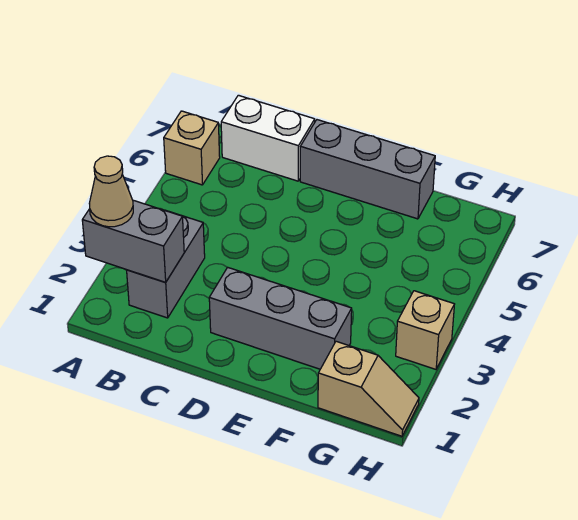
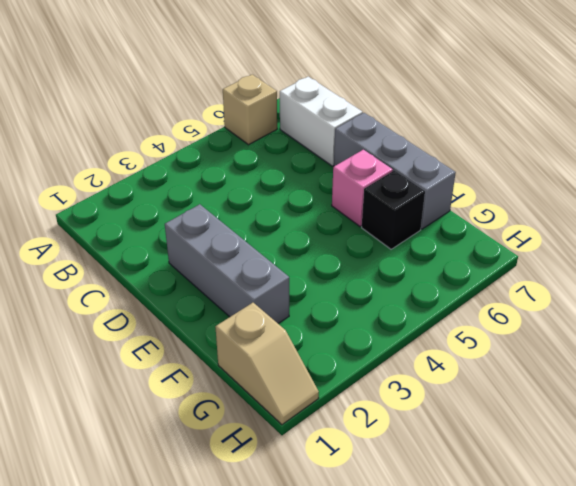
pink 1x1 brick [332,150,393,226] -> none
black 1x1 brick [362,171,425,249] -> none
none -> grey 1x2 brick [127,210,205,318]
none -> tan 1x1 brick [396,291,454,369]

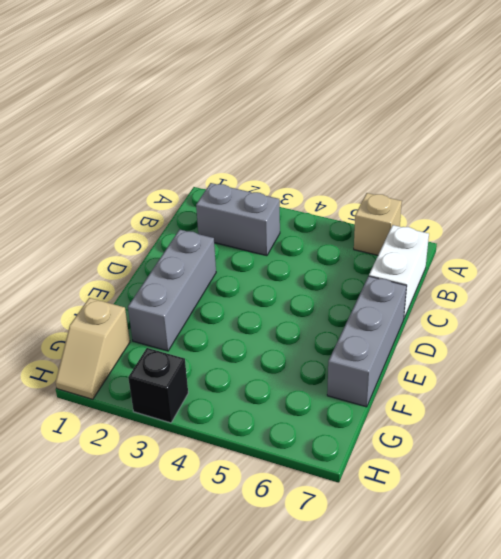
black 1x1 brick [128,348,188,423] -> tan 1x1 brick [396,291,454,369]
none -> grey 1x2 brick [82,200,184,282]
none -> tan 1x1 cone [89,156,133,227]

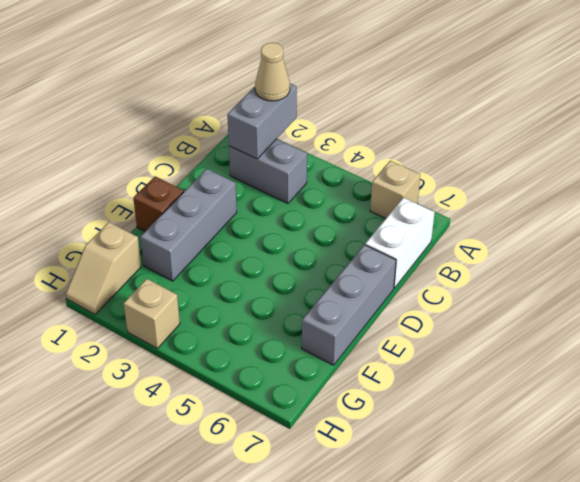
brown 1x1 brick [133,176,184,231] -> none

